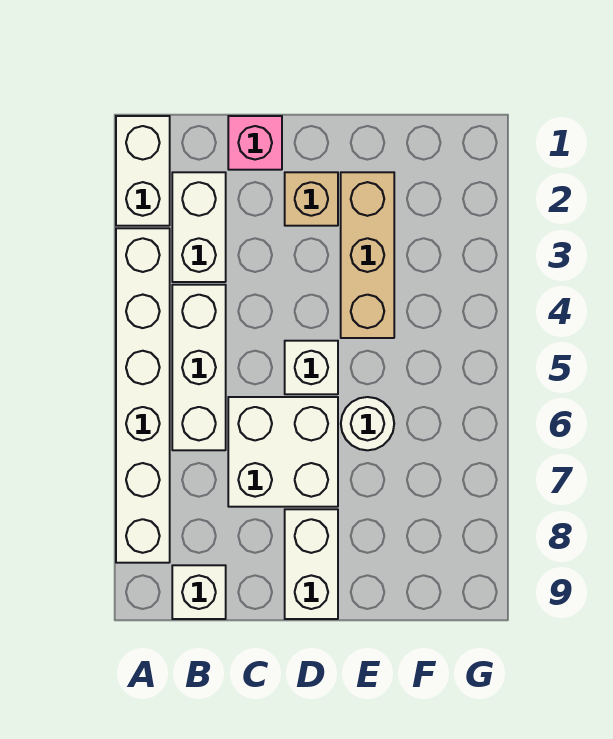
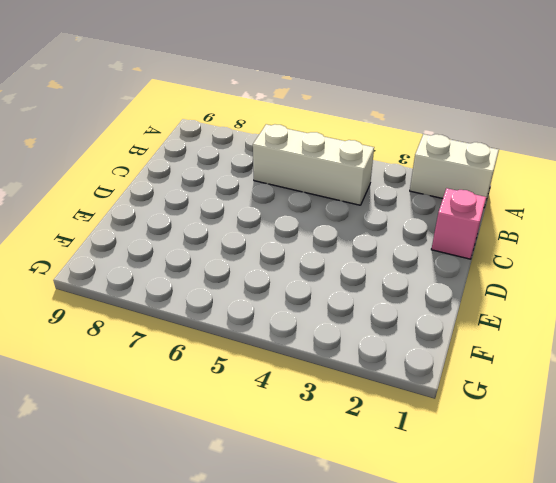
none -> white 1x6 brick [116,228,170,563]
none -> white 1x2 brick [172,172,226,282]
none -> white 1x1 brick [172,565,226,619]

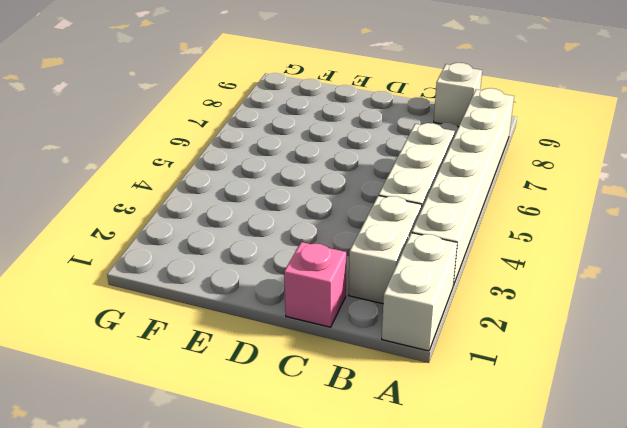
none -> white 2x2 brick [228,397,338,507]
none -> tan 1x1 brick [285,172,338,226]
none -> white 1x1 brick [285,341,338,394]

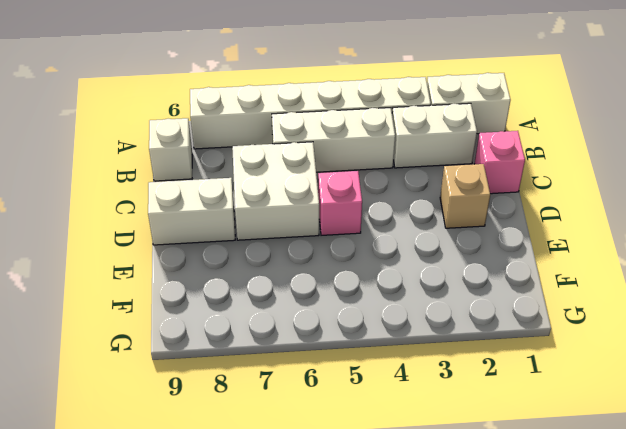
pink 1x1 brick [318,171,362,235] -> white 1x1 brick [285,341,338,394]
none -> tan 1x3 brick [341,172,394,338]
none -> white 1x1 round brick [341,397,394,450]

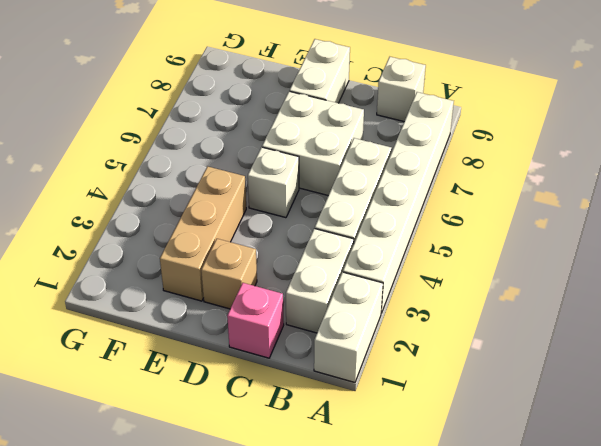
none -> white 1x1 round brick [341,397,394,450]

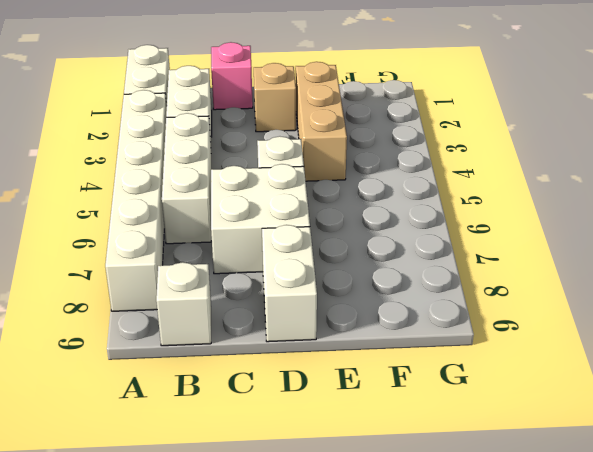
none -> white 1x1 round brick [341,397,394,450]

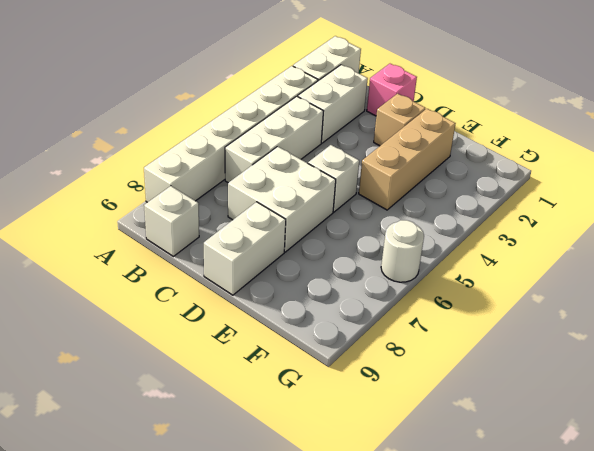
white 1x1 round brick [381,220,424,282] -> white 1x1 round brick moved to [341,397,394,450]

